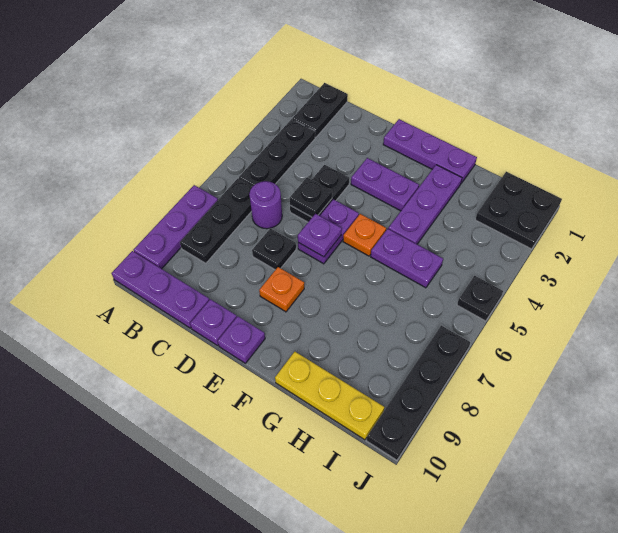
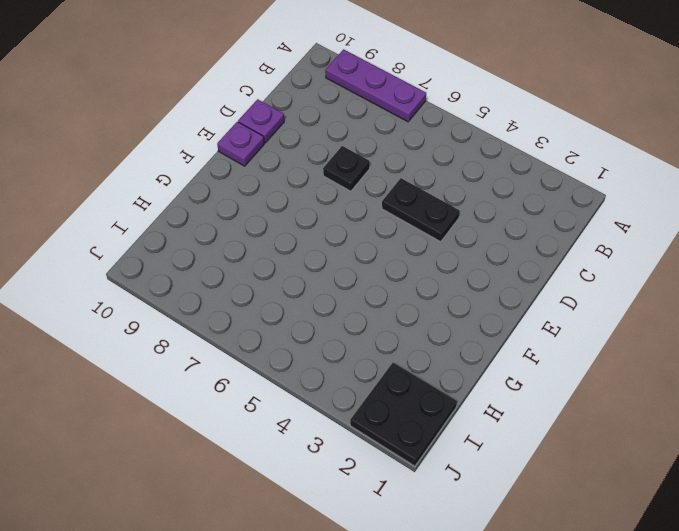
none -> purple 1x3 plate [112,251,209,328]
none -> black 1x2 plate [292,83,348,138]
none -> black 1x3 plate [239,119,315,186]

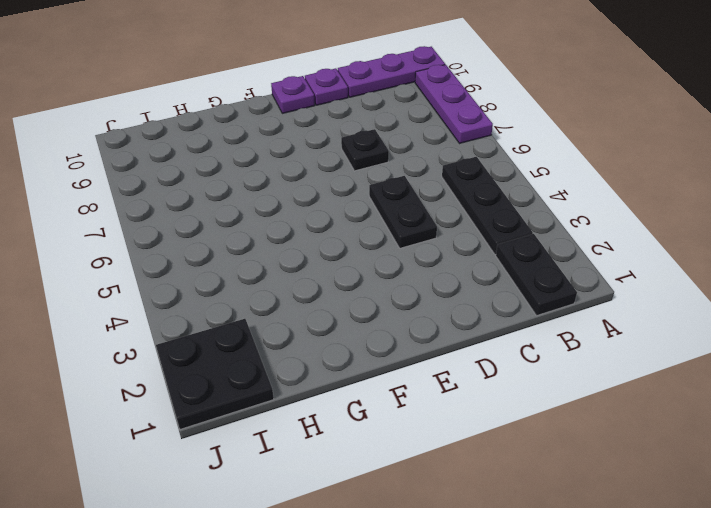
none -> black 1x3 plate [180,178,253,263]
none -> purple 1x1 round brick [249,181,282,229]
none -> purple 1x3 plate [383,119,477,183]

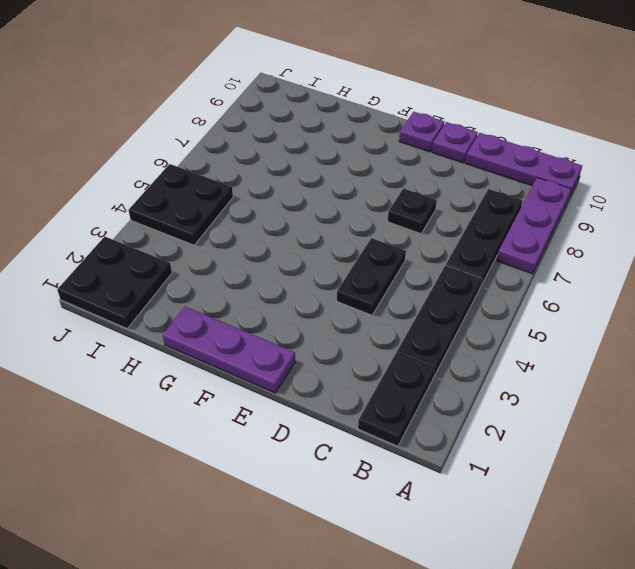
black 2x2 plate [129,164,233,245] -> black 1x1 plate [457,276,503,321]
none -> purple 1x1 round brick [249,181,282,229]
none -> purple 1x2 plate [351,158,419,211]
none -> purple 1x2 plate [298,199,359,264]

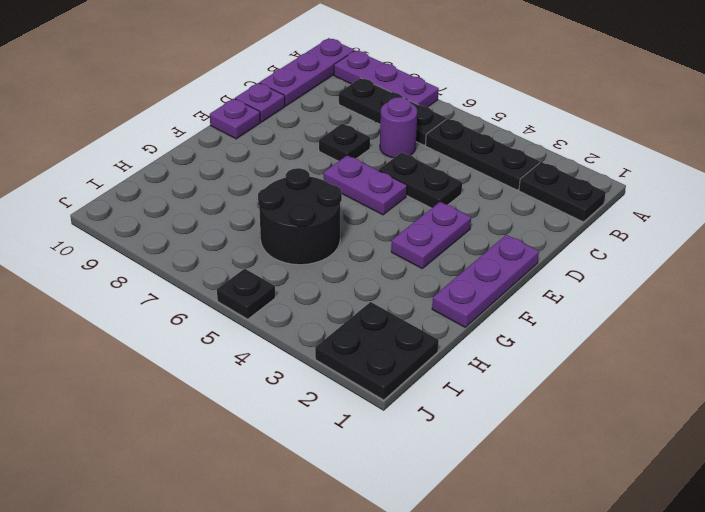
black 2x2 round brick [258,168,342,265] -> purple 1x2 plate [371,229,443,288]
none -> orange 1x1 plate [259,267,304,312]
none -> orange 1x1 plate [343,214,386,256]
none -> purple 1x3 plate [388,165,462,244]

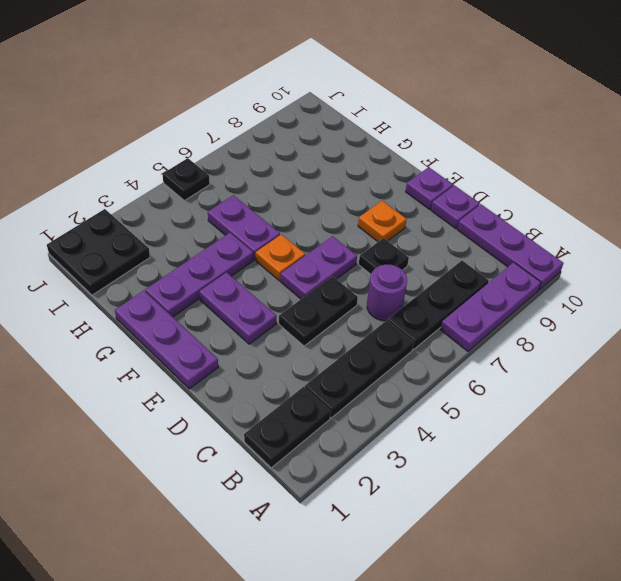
none -> yellow 1x3 plate [275,352,384,440]
none -> black 1x4 plate [367,326,470,460]
none -> black 1x1 plate [290,178,332,217]

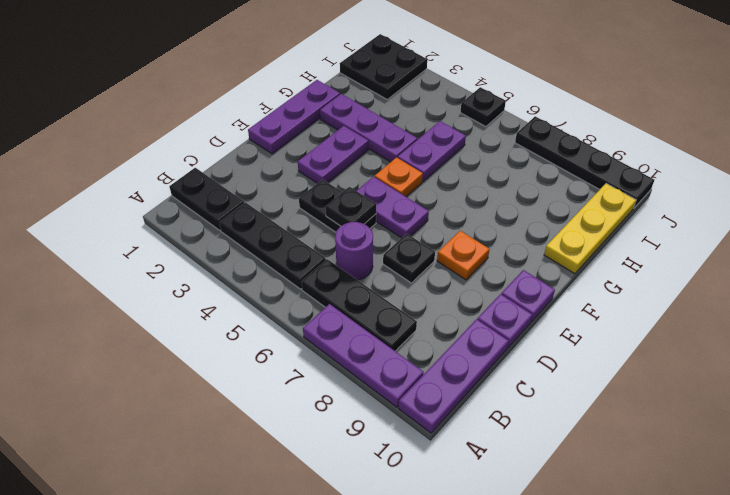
none -> purple 1x1 plate [298,214,342,257]

